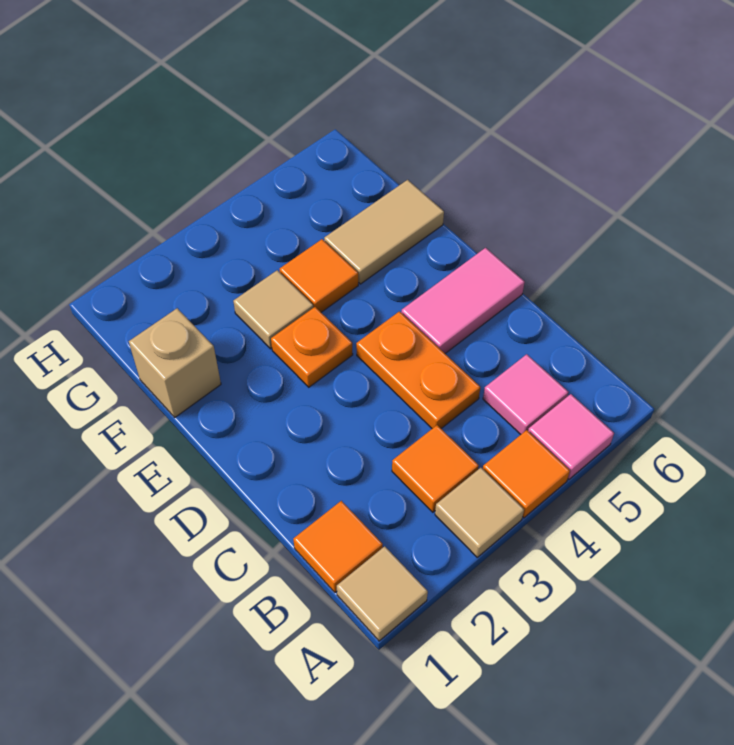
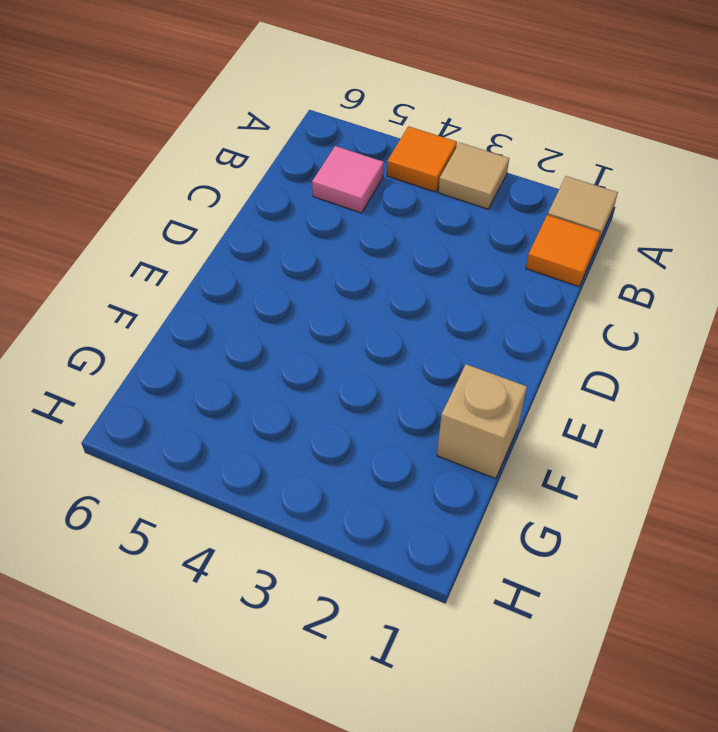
none -> pink 1x1 tile [528,394,614,479]
none -> orange 1x1 tile [392,425,479,512]
none -> orange 1x2 plate [356,311,480,428]

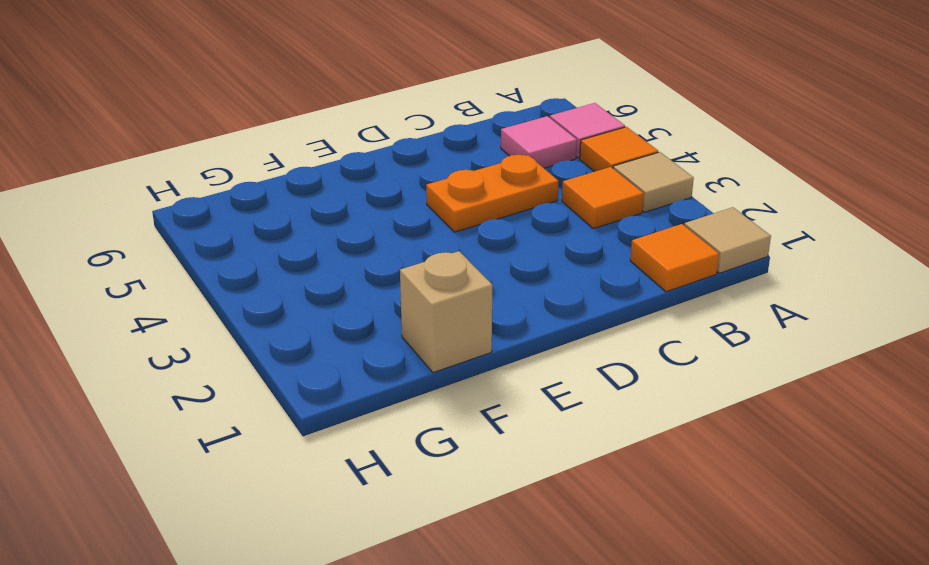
none -> pink 1x2 tile [401,248,525,353]
none -> orange 1x1 plate [271,307,353,387]
none -> tan 1x1 tile [233,270,313,349]

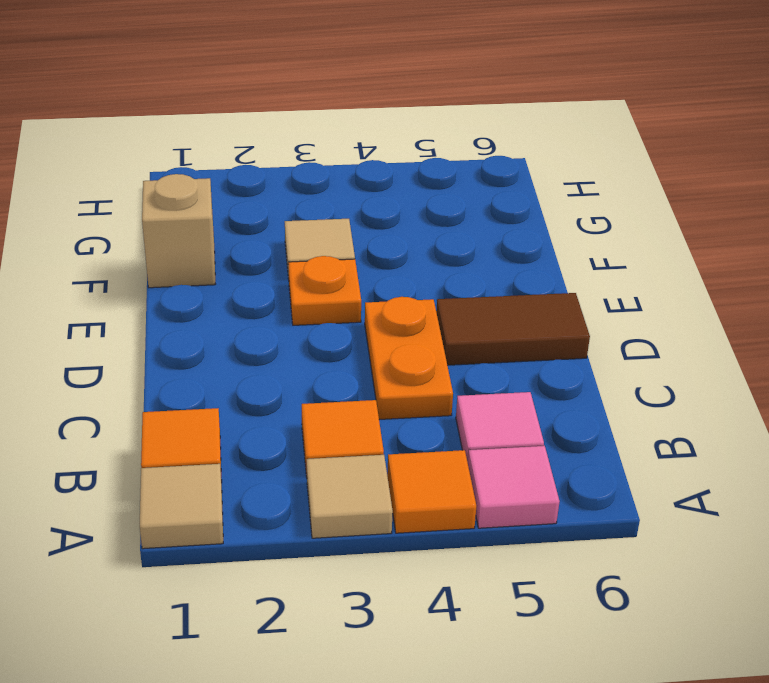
brown 1x2 tile [436,293,590,365] -> pink 1x2 tile [401,248,525,353]
none -> orange 1x1 tile [280,239,358,312]
none -> tan 1x2 tile [324,180,444,284]

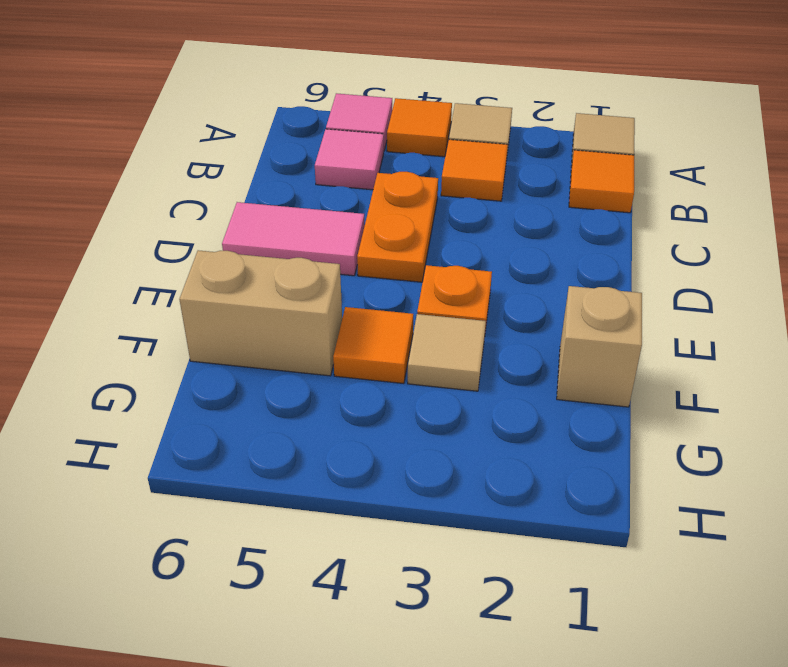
tan 1x2 brick [179,250,342,376] -> tan 1x2 tile [324,180,444,284]

